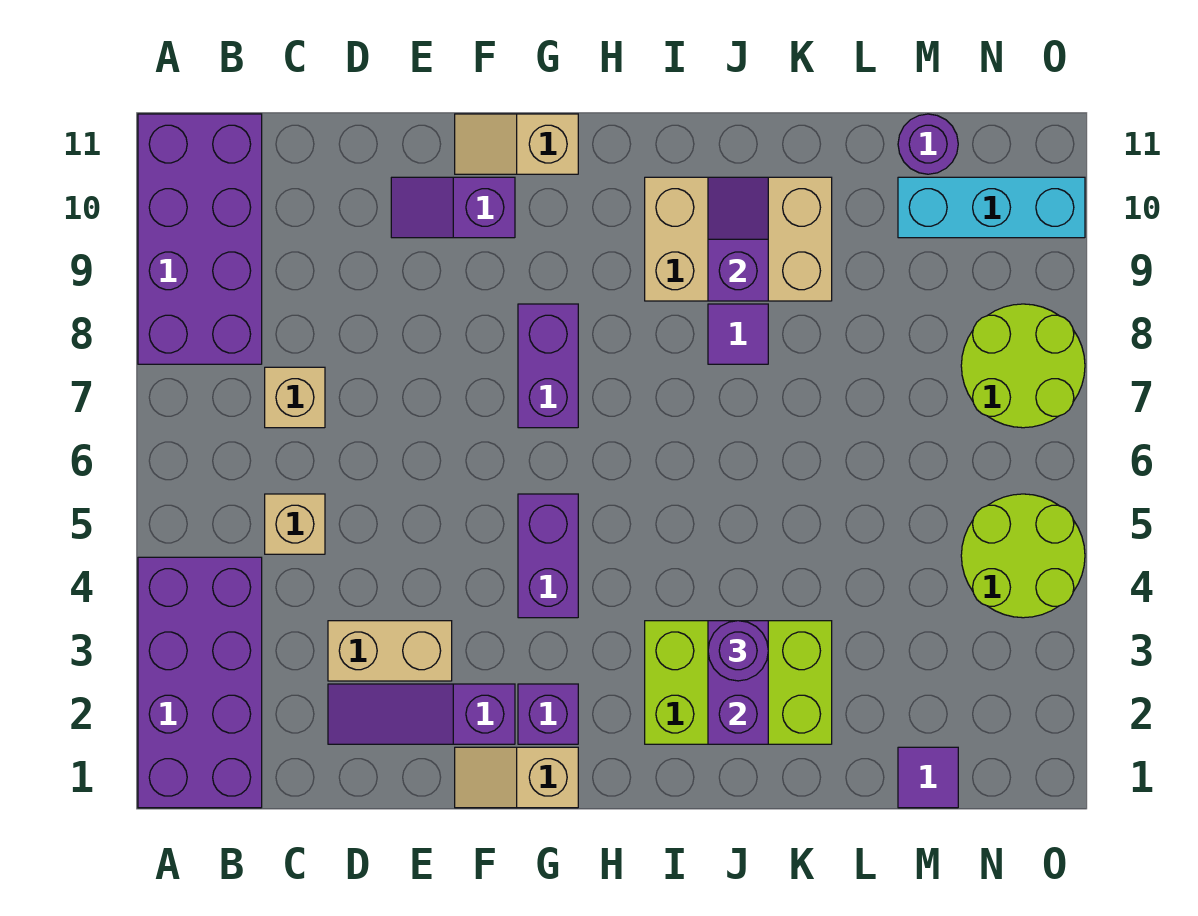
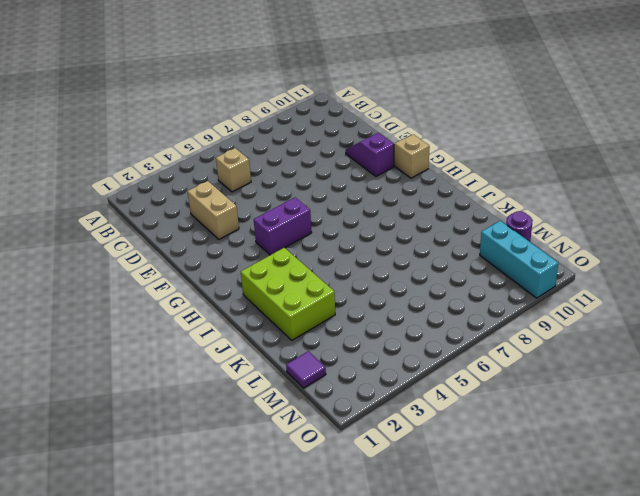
none -> purple 2x4 brick [138,557,262,808]
none -> purple 2x4 brick [138,114,262,364]
none -> tan 1x1 brick [265,367,325,428]

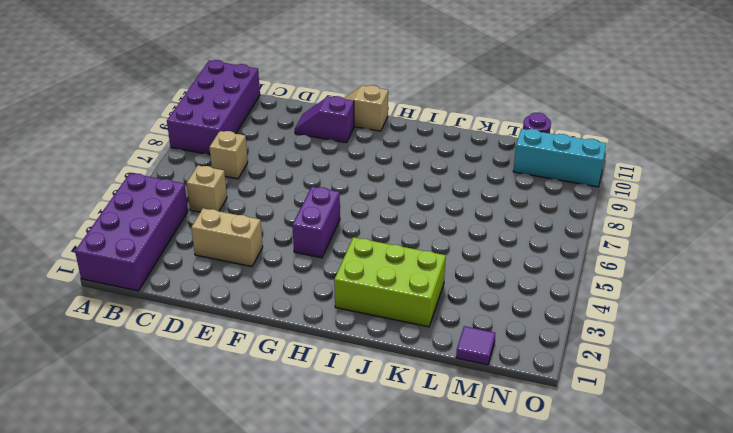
none -> purple 1x3 slope [328,684,515,744]
none -> tan 1x2 slope [455,747,578,808]
none -> purple 1x1 brick [518,684,578,744]

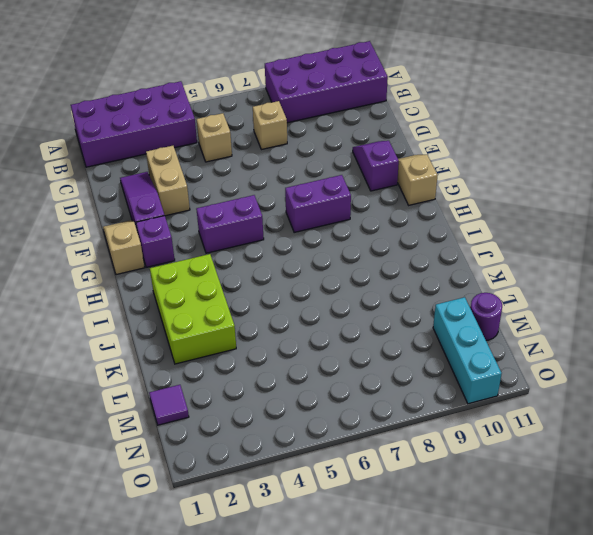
none -> tan 2x3 brick [645,177,832,301]
none -> purple 1x1 tile [708,304,768,364]
none -> lime 2x2 round brick [961,494,1085,618]

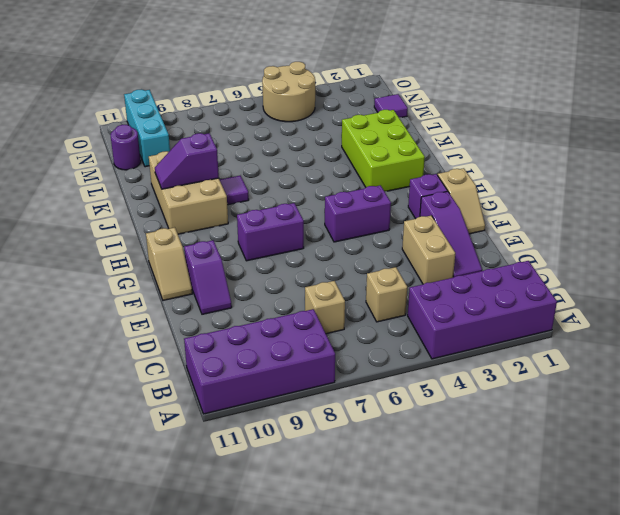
tan 2x2 round brick [262,62,315,122] -> lime 2x2 round brick [961,494,1085,618]
none -> lime 2x2 round brick [961,304,1085,428]
none -> purple 1x2 brick [708,621,768,744]
none -> purple 1x1 round brick [708,621,768,681]

